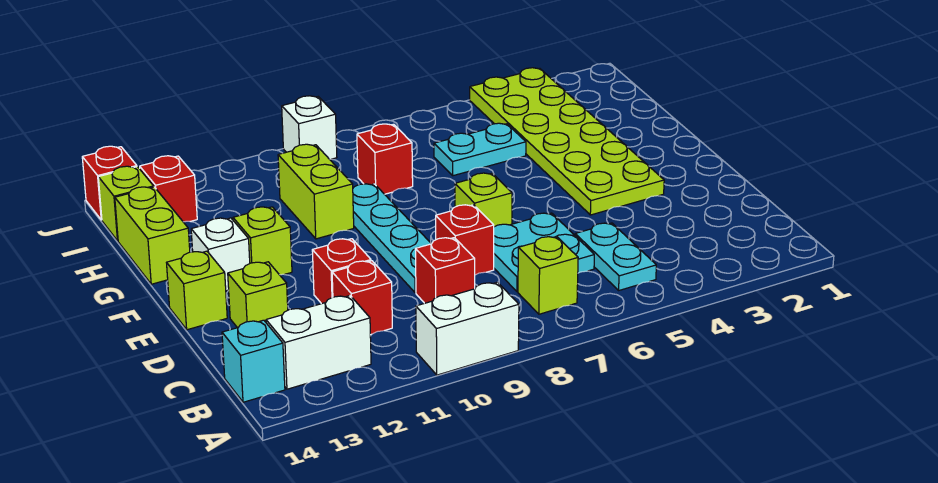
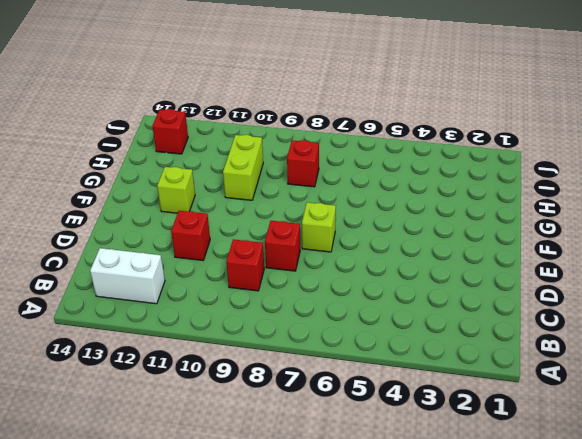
none -> white 1x2 brick [416,282,519,375]
none -> cyan 1x2 plate [575,223,656,290]
none -> lime 1x1 brick [518,236,578,314]

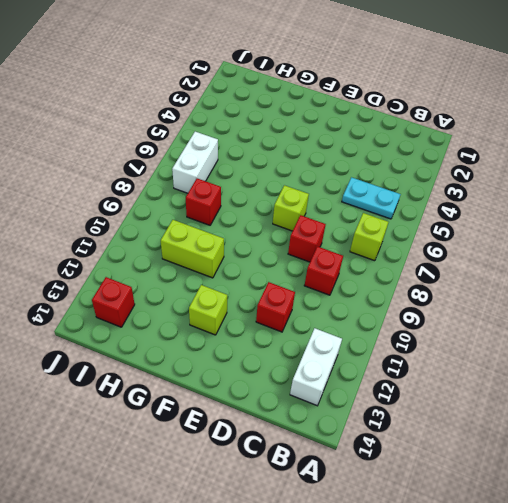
white 1x2 brick [172,132,218,193] -> white 1x2 brick moved to [416,282,519,375]
none -> cyan 1x1 brick [222,320,285,402]
none -> cyan 2x2 plate [494,213,594,292]
none -> red 1x1 brick [332,261,392,335]

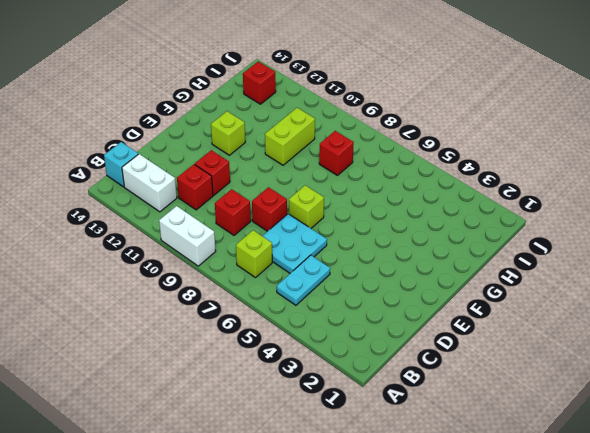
none -> cyan 1x4 plate [353,184,431,293]
none -> lime 1x1 brick [228,262,288,328]
none -> lime 2x6 plate [470,68,664,215]

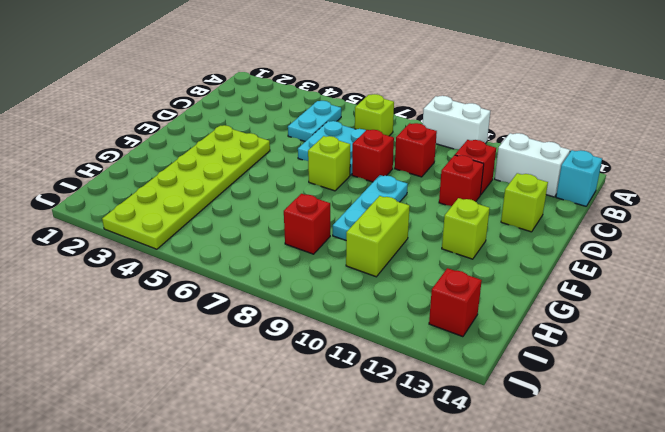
cyan 1x3 plate [333,175,408,240] -> cyan 1x4 plate [353,184,431,293]
none -> lime 1x1 brick [167,251,227,330]
none -> white 1x1 brick [191,218,250,291]
none -> lime 1x2 brick [115,187,190,284]

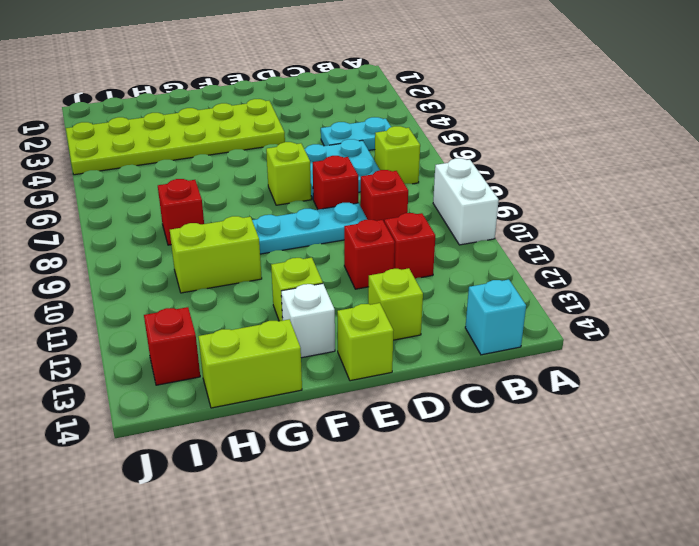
none -> white 1x2 brick [266,296,371,389]
none -> cyan 1x2 plate [434,123,526,176]
none -> lime 1x1 brick [98,166,154,241]

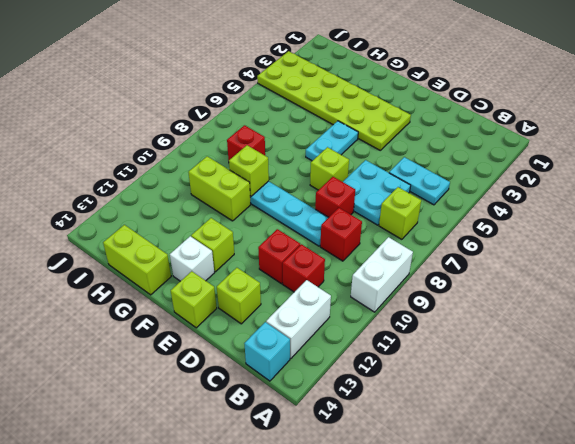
cyan 1x2 plate [306,121,358,161] -> cyan 1x2 plate moved to [434,123,526,176]
lime 1x1 brick [229,145,269,196] -> lime 1x1 brick moved to [98,166,154,241]
none -> red 1x1 brick [140,156,197,222]
none -> white 1x1 brick [282,96,337,159]
none -> red 1x1 brick [82,146,137,220]

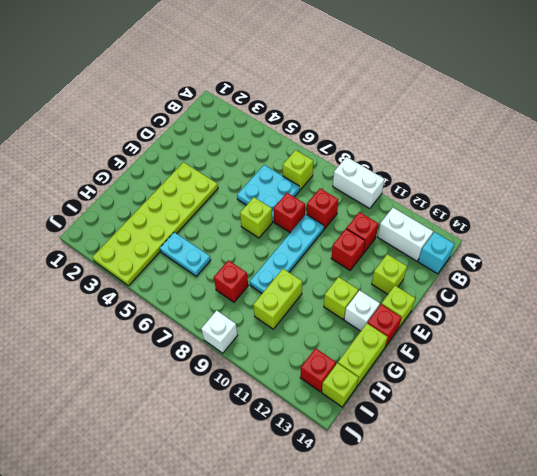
red 1x1 brick [367,304,402,347] -> red 1x1 brick moved to [82,146,137,220]
none -> cyan 1x2 plate [575,223,656,290]

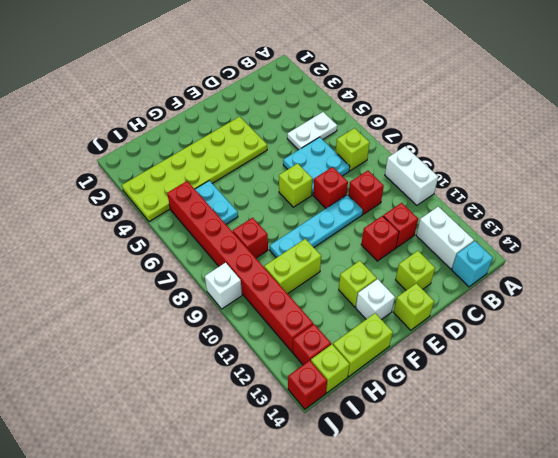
white 1x2 plate [287,112,337,150] -> cyan 1x2 plate [575,223,656,290]
red 1x8 brick [167,181,313,352] -> none

